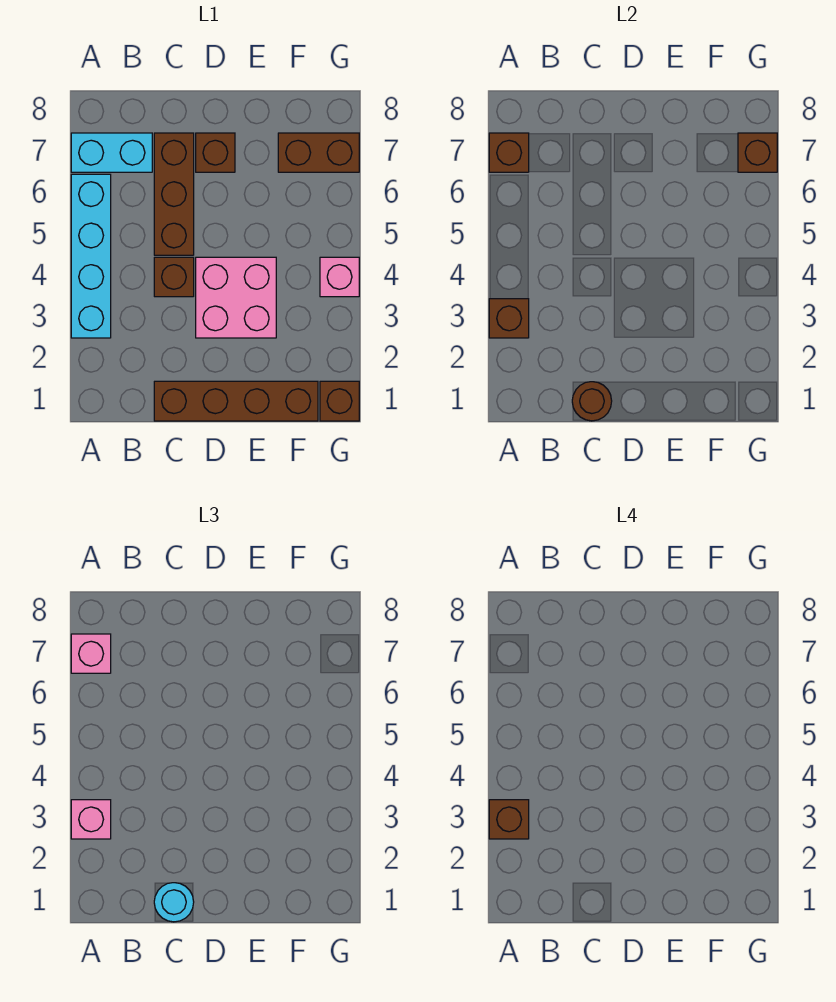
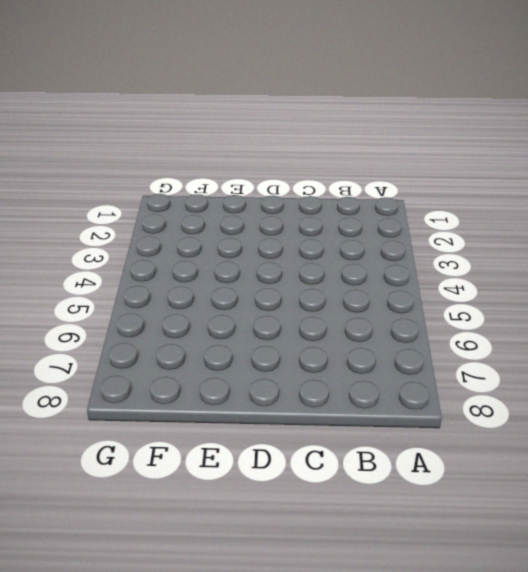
none -> cyan 1x4 brick [71,174,111,338]
none -> cyan 1x2 brick [71,133,152,172]
none -> brown 1x4 brick [154,381,318,421]

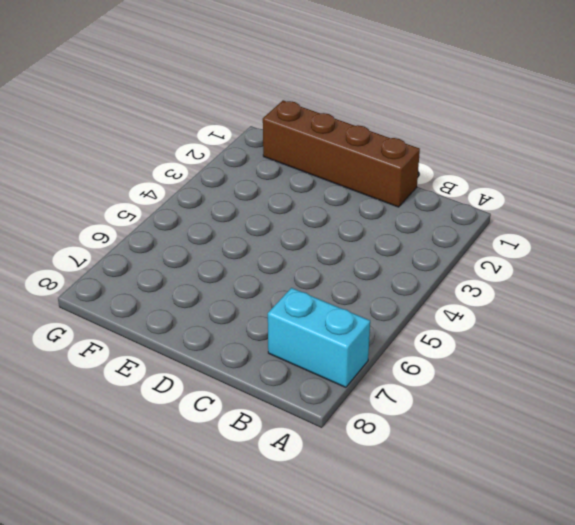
none -> cyan 1x4 brick [71,174,111,338]
none -> brown 1x1 brick [154,257,194,297]
none -> brown 1x3 brick [154,133,194,255]

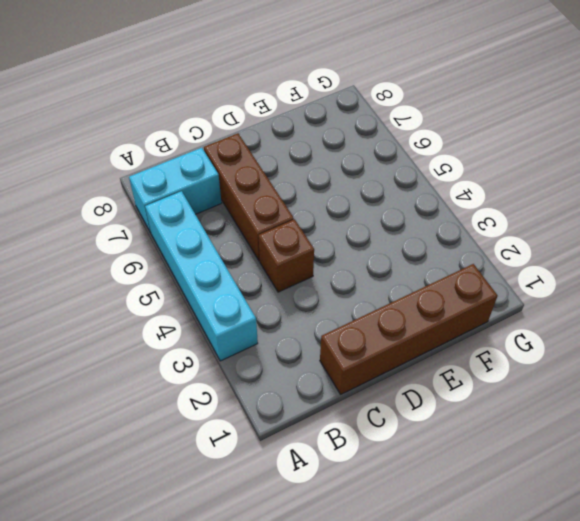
none -> pink 2x2 brick [196,257,276,338]
none -> brown 1x1 brick [196,133,235,172]
none -> brown 1x2 brick [278,133,359,172]

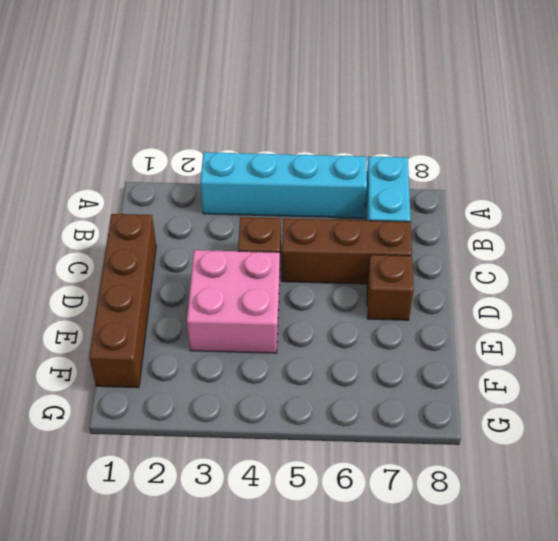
none -> brown 1x2 brick [278,133,359,172]
none -> brown 1x1 brick [320,381,359,421]
none -> pink 1x1 brick [320,257,359,297]

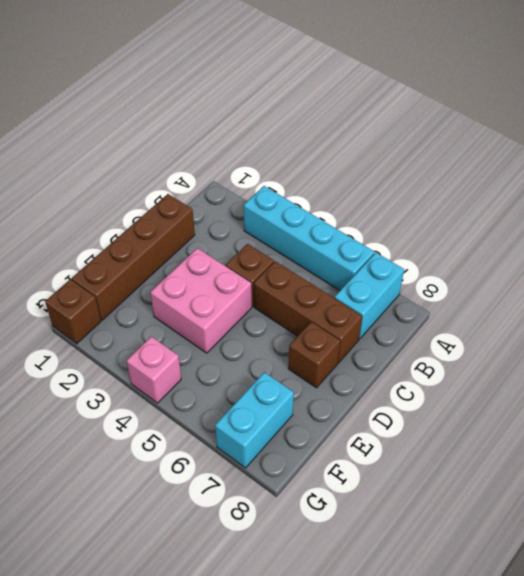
cyan 1x2 brick [215,372,294,468] -> brown 1x2 brick [278,133,359,172]
none -> brown 1x1 brick [489,299,529,338]
none -> brown 1x1 brick [489,133,529,172]
none -> brown 1x1 round brick [572,382,612,421]

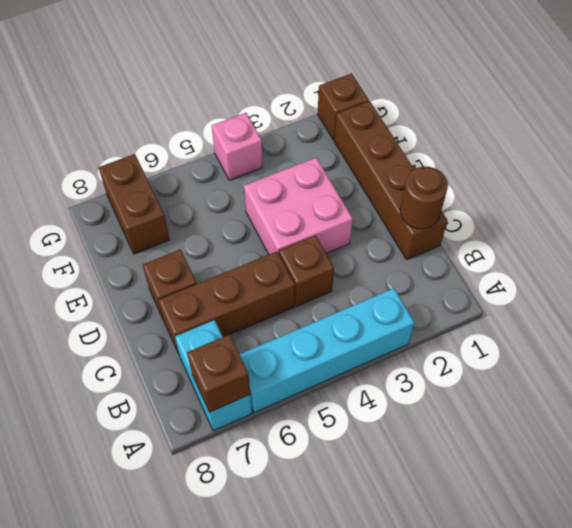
none -> brown 1x1 brick [489,299,529,338]
none -> brown 1x1 brick [738,133,777,172]
none -> pink 1x1 brick [71,800,111,839]

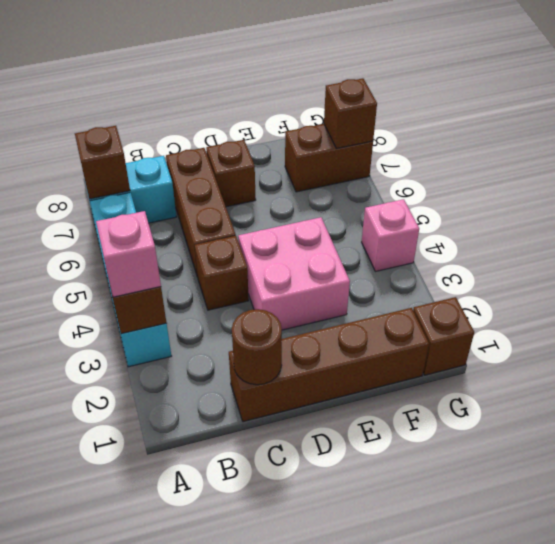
none -> pink 1x1 brick [71,634,111,673]
none -> cyan 1x1 round brick [154,883,194,922]
none -> brown 1x1 brick [489,800,529,839]

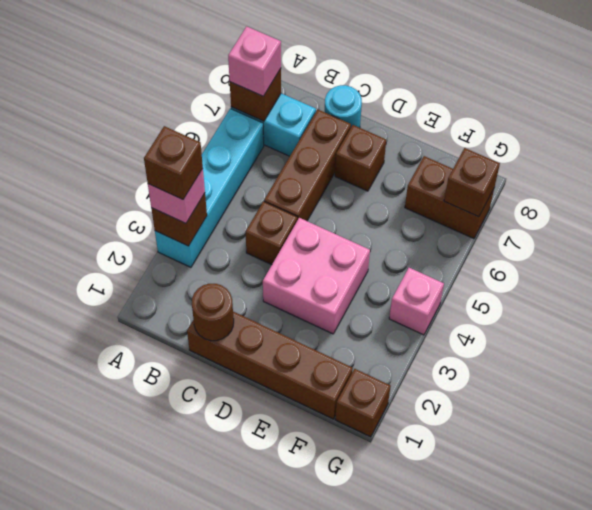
cyan 1x1 round brick [325,85,362,128] -> cyan 1x1 round brick moved to [154,883,194,922]

